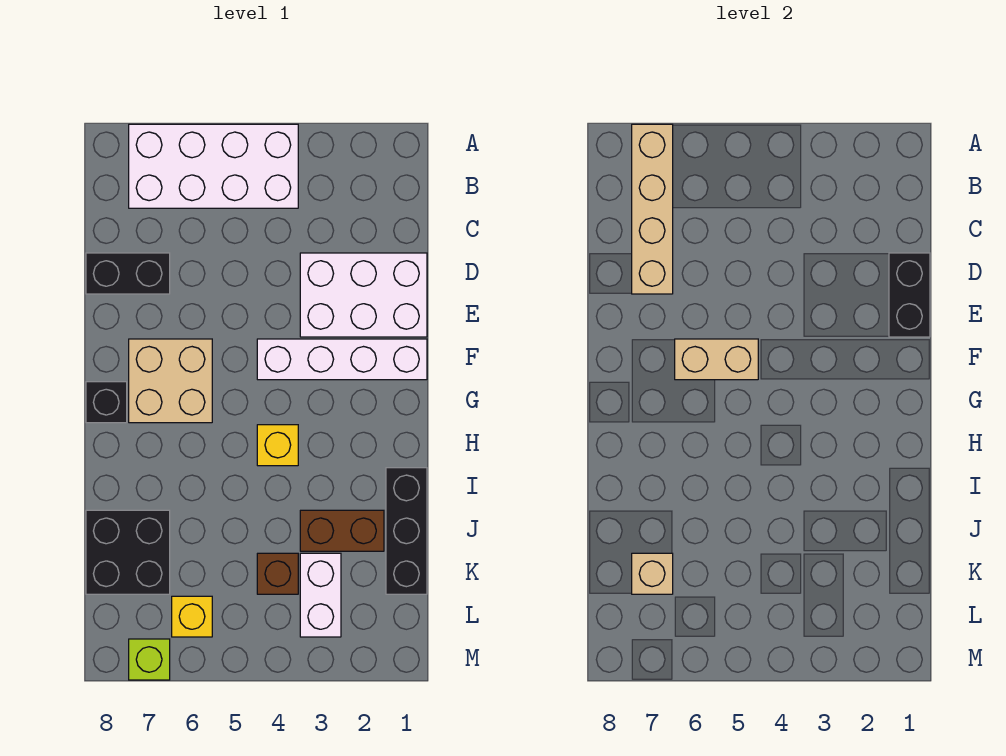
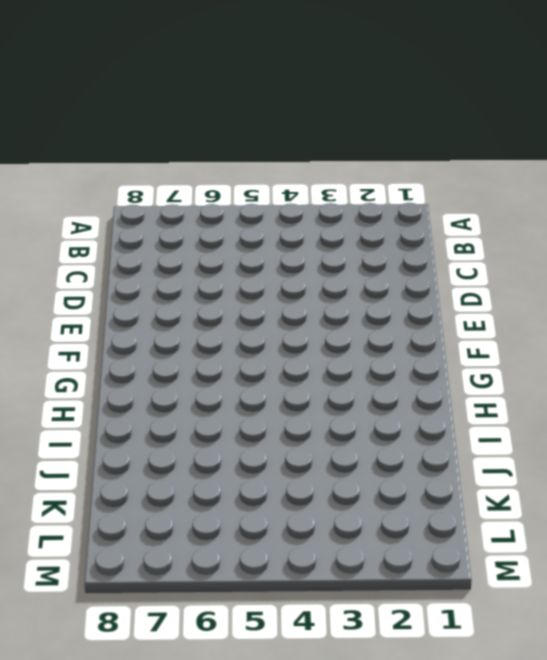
none -> white 2x4 brick [129,124,298,208]
none -> white 2x3 brick [300,253,427,337]
none -> black 1x2 brick [86,253,170,294]

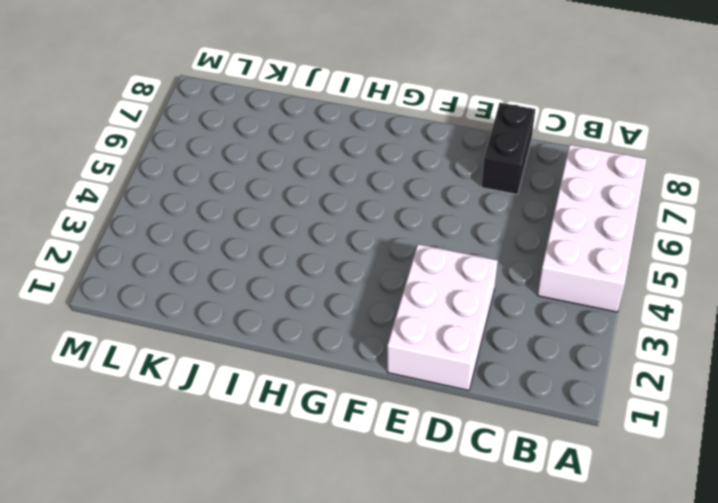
none -> white 1x4 brick [257,339,427,380]
none -> tan 2x2 brick [129,339,212,423]
none -> black 1x1 brick [86,382,127,423]

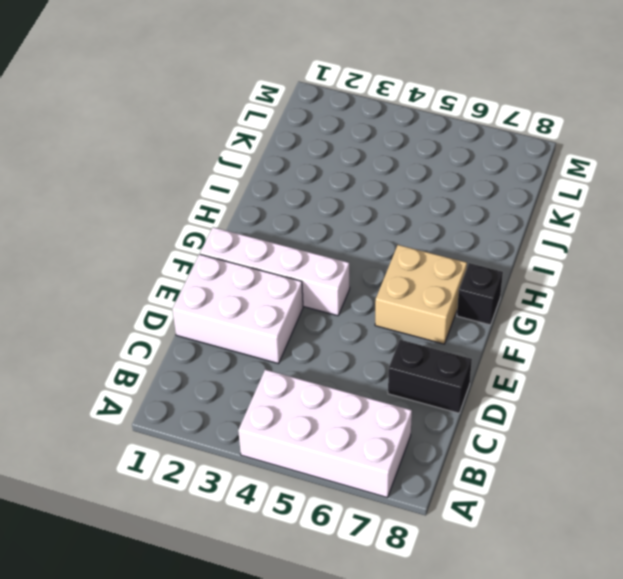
none -> yellow 1x1 brick [257,425,298,466]
none -> black 1x3 brick [386,468,427,594]
none -> brown 1x2 brick [300,510,384,551]

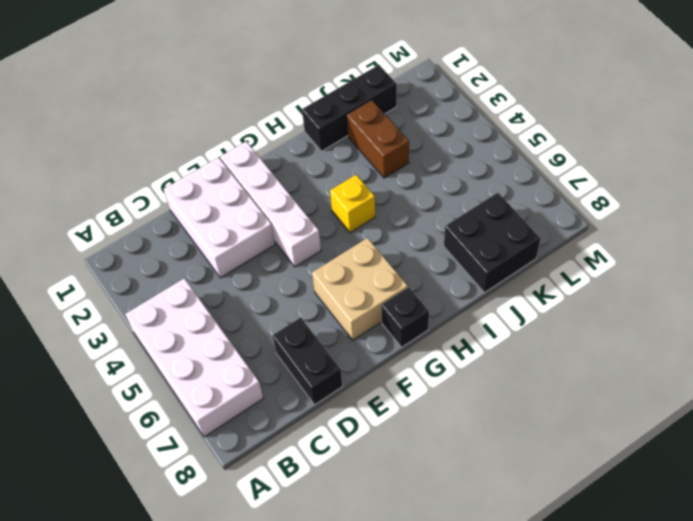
none -> white 1x2 brick [300,553,341,637]
none -> brown 1x1 brick [257,553,298,594]
none -> yellow 1x1 brick [172,596,212,637]

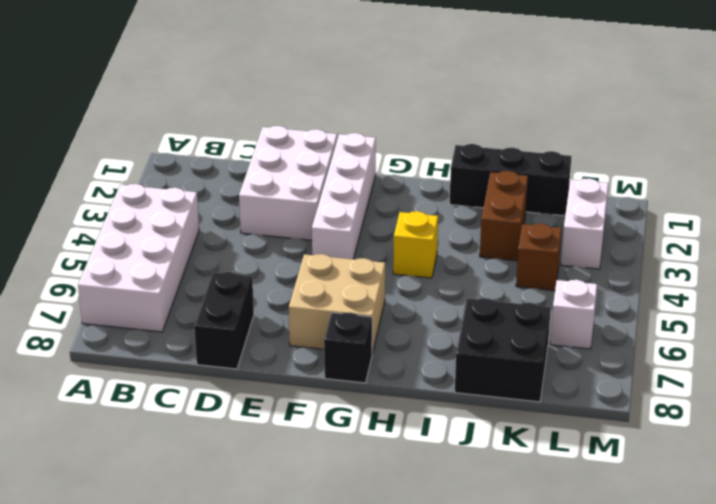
white 1x2 brick [561,178,609,269] -> white 1x2 brick turned to [300,553,341,637]
white 1x1 brick [550,280,597,349] -> yellow 1x1 brick [172,596,212,637]
none -> lime 1x1 brick [129,639,170,680]
none -> tan 1x4 brick [632,124,673,294]
none -> black 1x2 brick [889,253,930,337]

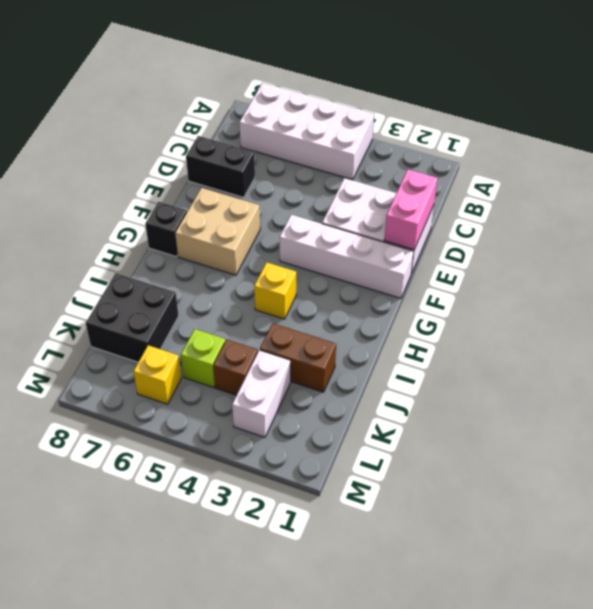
pink 1x2 brick [384,169,437,250] -> black 1x2 brick [889,253,930,337]
lime 1x1 brick [181,329,225,388] -> lime 1x1 brick moved to [129,639,170,680]
none -> black 1x3 brick [386,468,427,594]
none -> tan 1x4 brick [632,124,673,294]
none -> tan 1x2 brick [675,339,758,380]

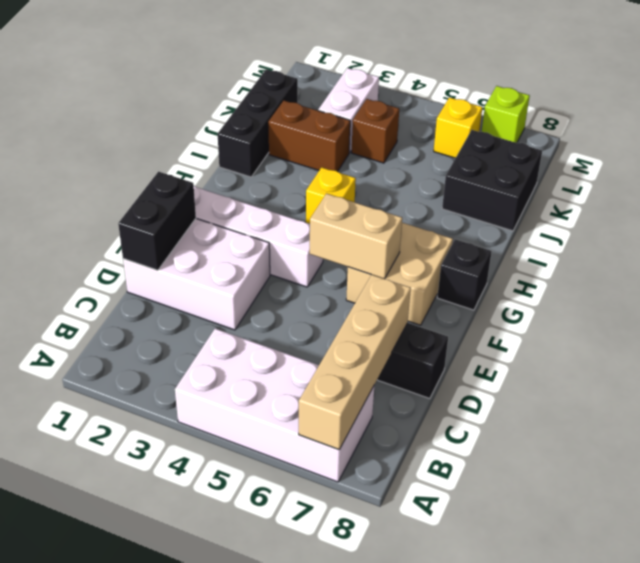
none -> tan 1x1 brick [632,553,673,594]

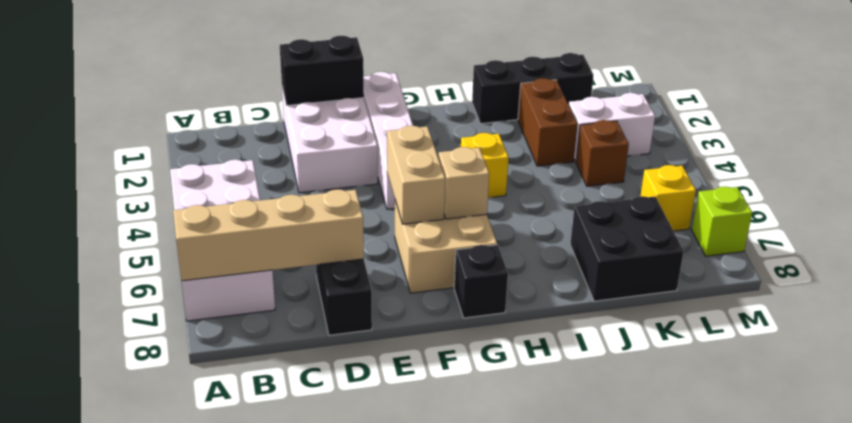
tan 1x1 brick [438,147,489,219] -> tan 1x1 brick moved to [632,553,673,594]

